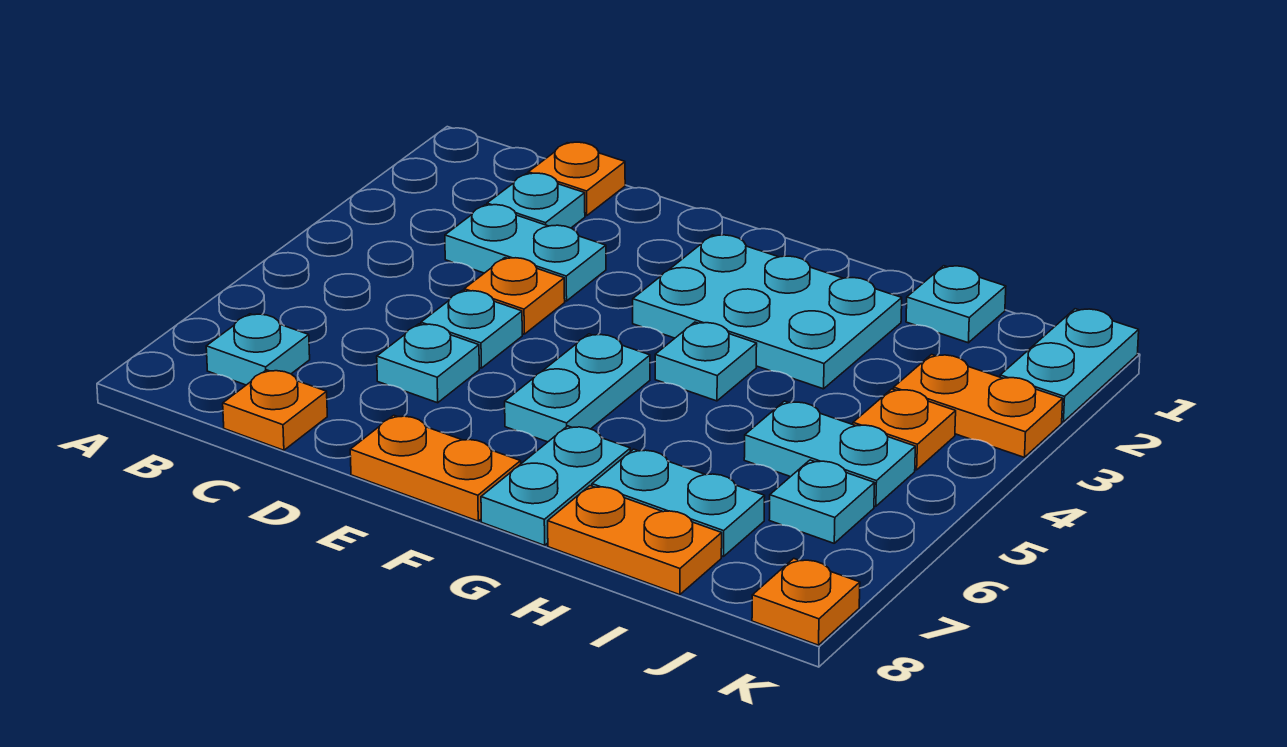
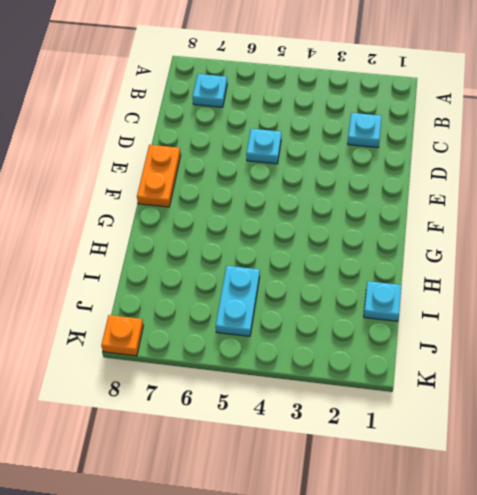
none -> orange 1x1 plate [528,142,625,216]
none -> cyan 1x2 plate [445,205,606,301]
none -> orange 1x1 plate [223,370,327,450]

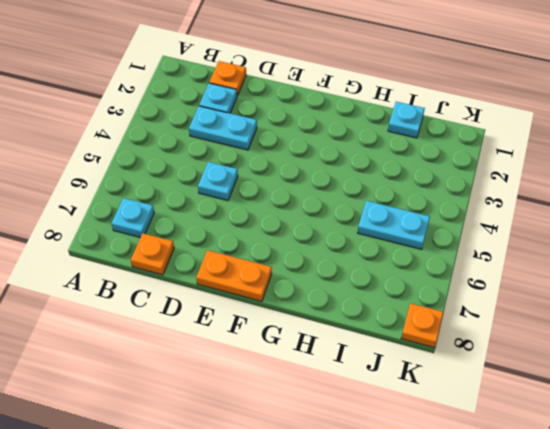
none -> orange 1x1 plate [464,258,565,334]
none -> cyan 1x1 plate [377,324,479,403]
none -> cyan 2x3 plate [633,235,902,389]

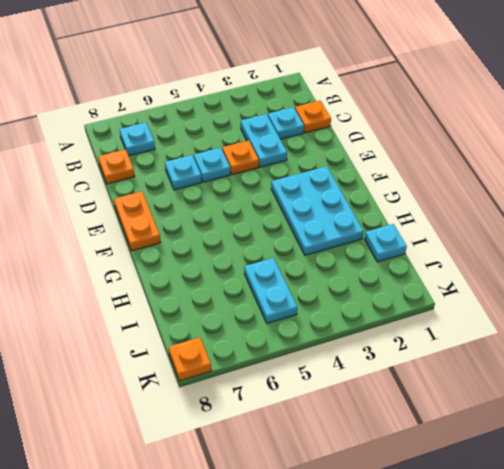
none -> cyan 1x2 plate [505,334,650,442]
none -> cyan 1x1 plate [655,322,757,401]
none -> cyan 1x2 plate [481,426,630,545]

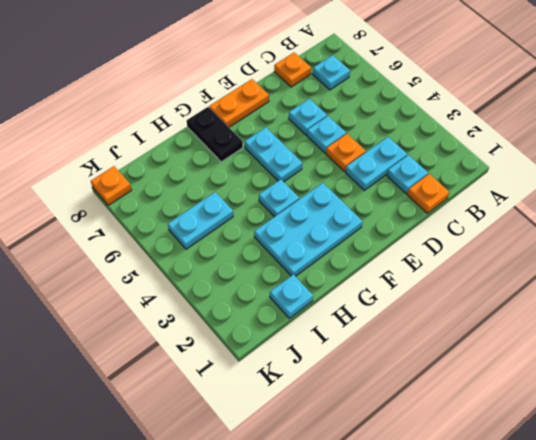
black 1x2 plate [187,107,243,162] -> cyan 1x2 plate [481,426,630,545]
none -> cyan 1x2 plate [592,449,765,556]
none -> orange 1x2 plate [548,486,722,595]
none -> orange 1x2 plate [894,354,1063,457]

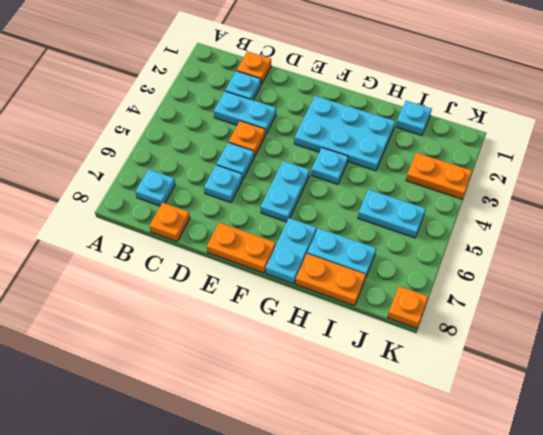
none -> orange 1x1 plate [853,389,956,470]
none -> cyan 1x1 plate [769,460,875,543]
none -> cyan 1x2 plate [1000,309,1139,422]

